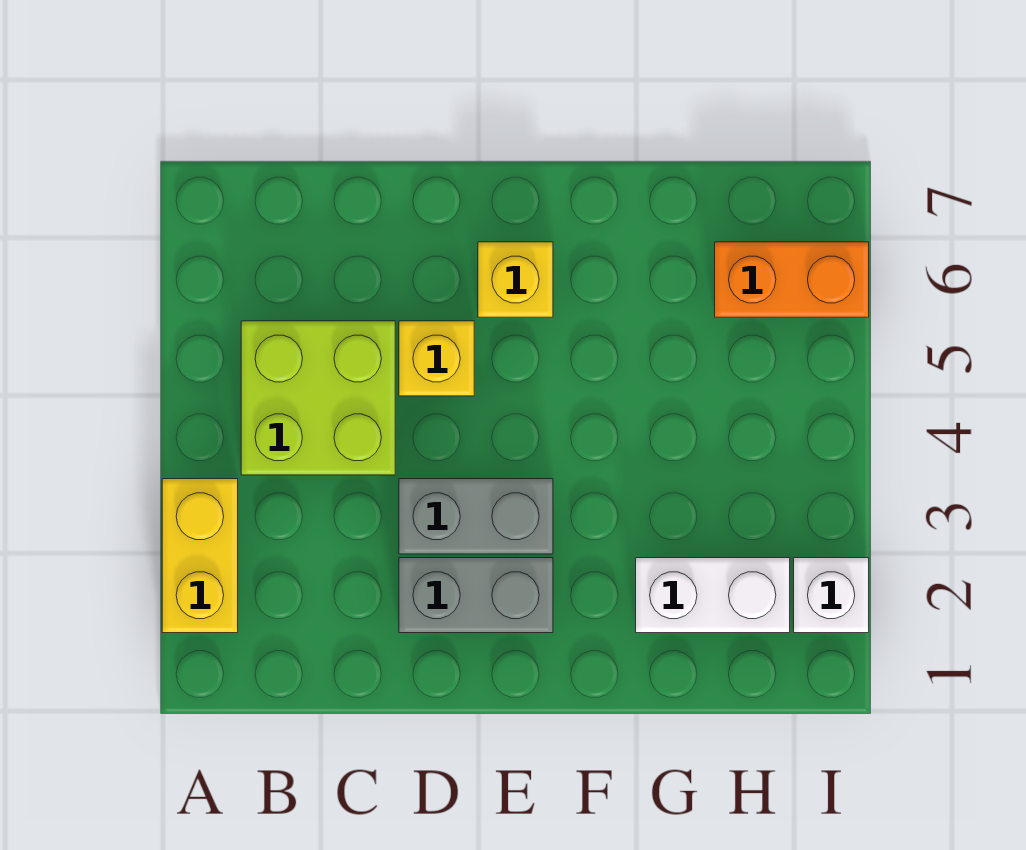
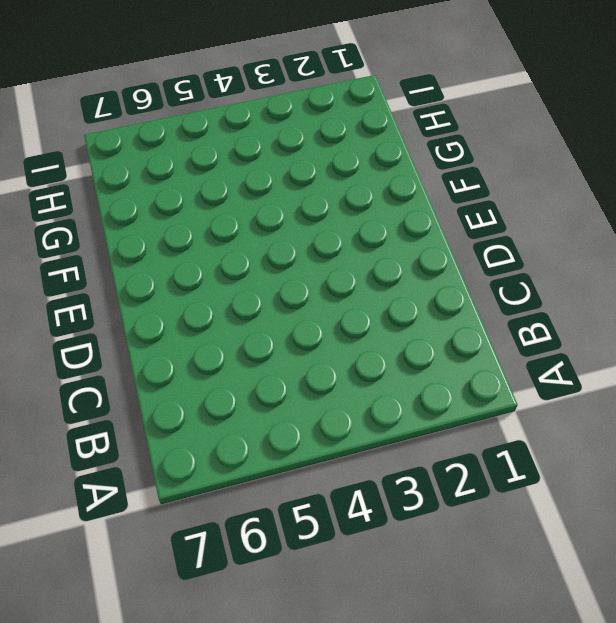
none -> yellow 1x2 brick [162,479,238,633]
none -> lime 2x2 brick [241,321,395,475]

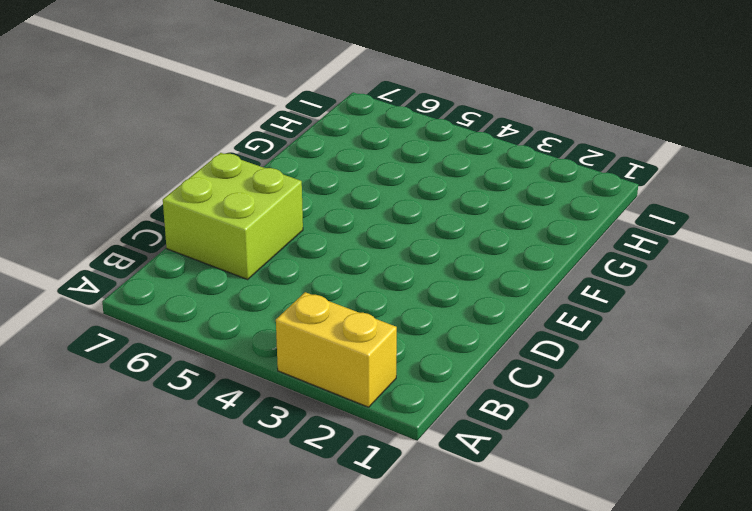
lime 2x2 brick [163,153,303,280] -> lime 2x2 brick moved to [241,321,395,475]
none -> grey 1x2 brick [399,558,553,633]
none -> grey 1x2 brick [399,479,553,554]

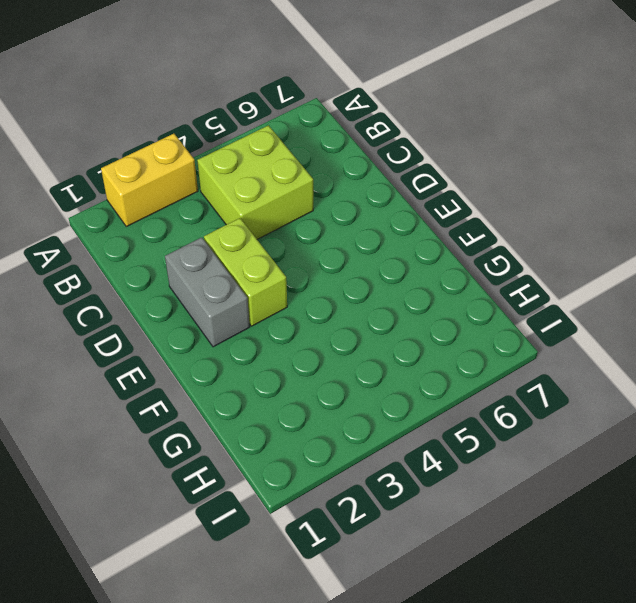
lime 1x2 brick [204,218,287,326] -> grey 1x2 brick [399,479,553,554]
none -> yellow 1x1 brick [399,321,474,396]
none -> yellow 1x1 brick [478,242,553,317]

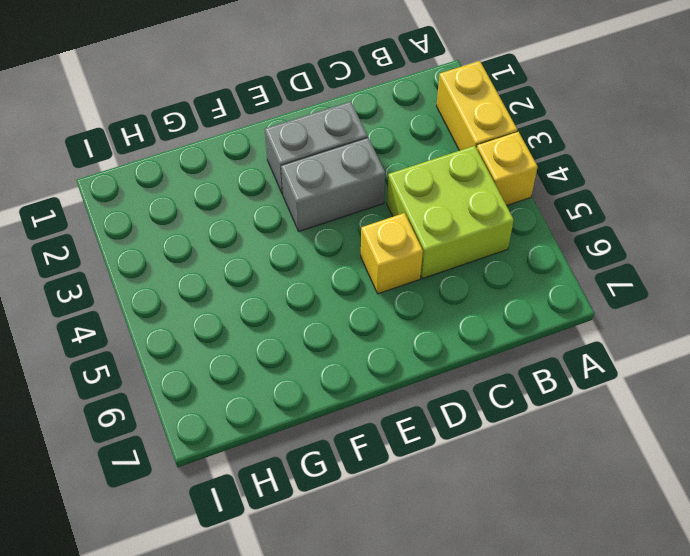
yellow 1x1 brick [477,132,538,206] -> yellow 1x1 brick moved to [478,242,553,317]
none -> white 1x2 brick [636,558,790,633]
none -> orange 1x2 brick [715,242,869,317]

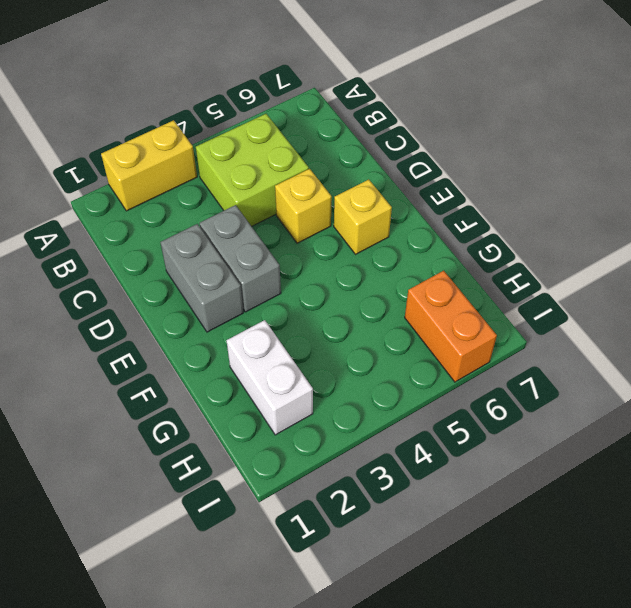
none -> white 1x1 brick [794,558,869,633]

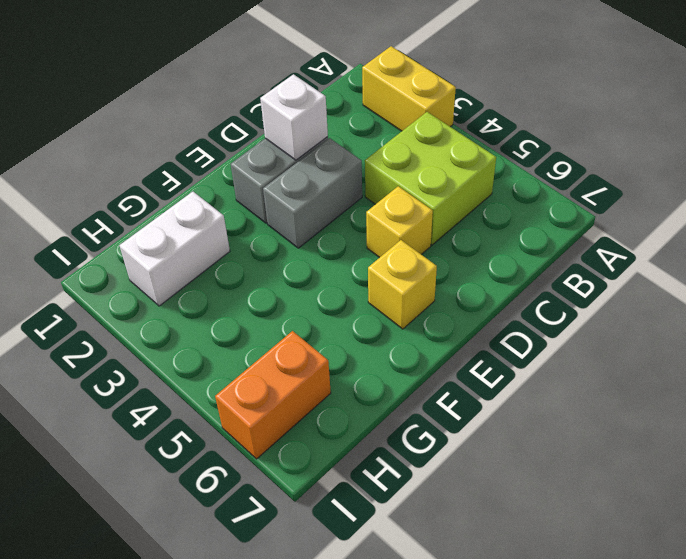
white 1x1 brick [260,74,328,160] -> white 1x1 brick moved to [794,558,869,633]

